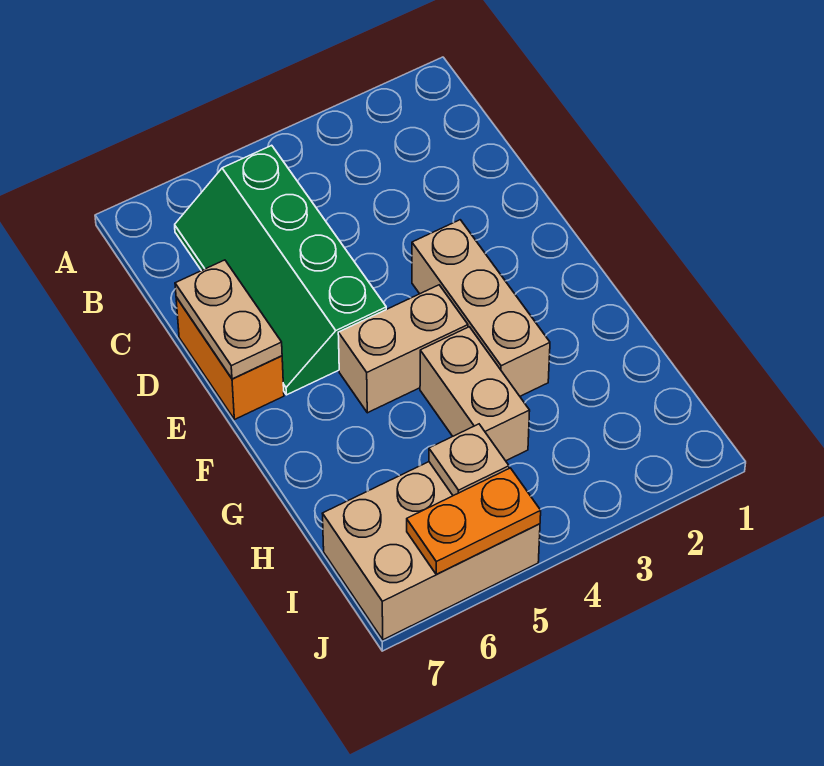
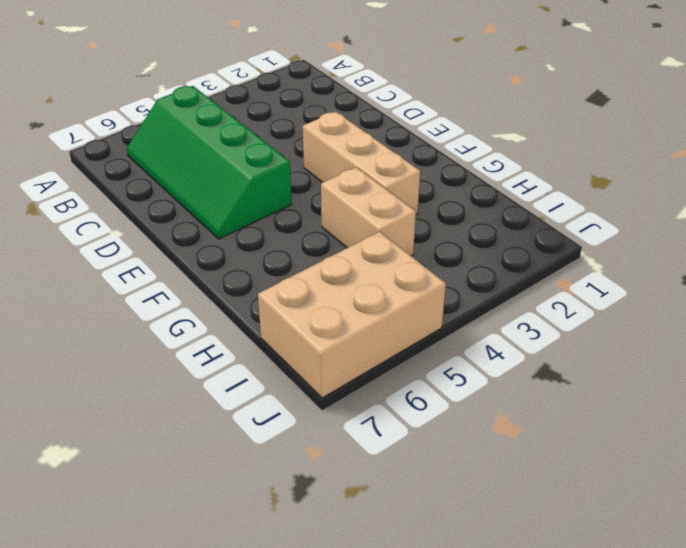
none -> orange 1x2 brick [176,297,284,420]
none -> tan 1x2 brick [338,285,468,413]

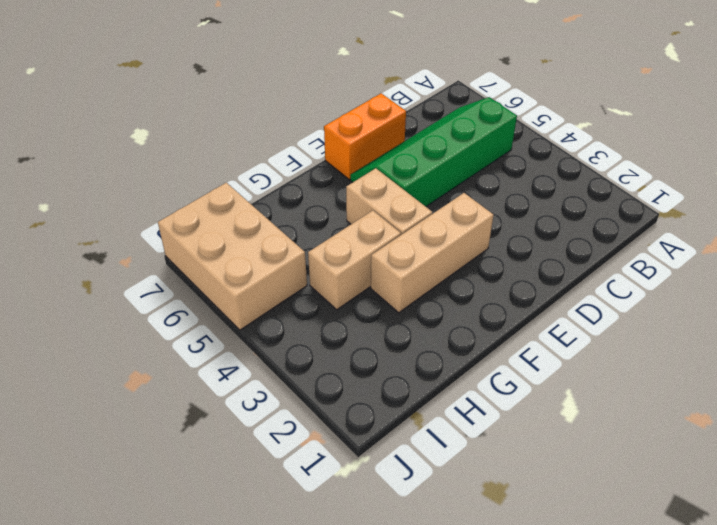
none -> tan 1x2 plate [175,260,282,379]
none -> tan 1x1 plate [429,424,509,496]

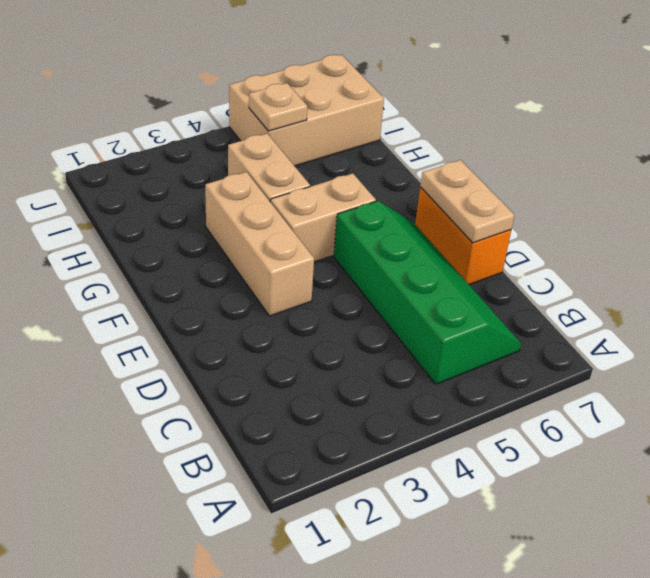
none -> orange 1x2 plate [407,468,541,574]

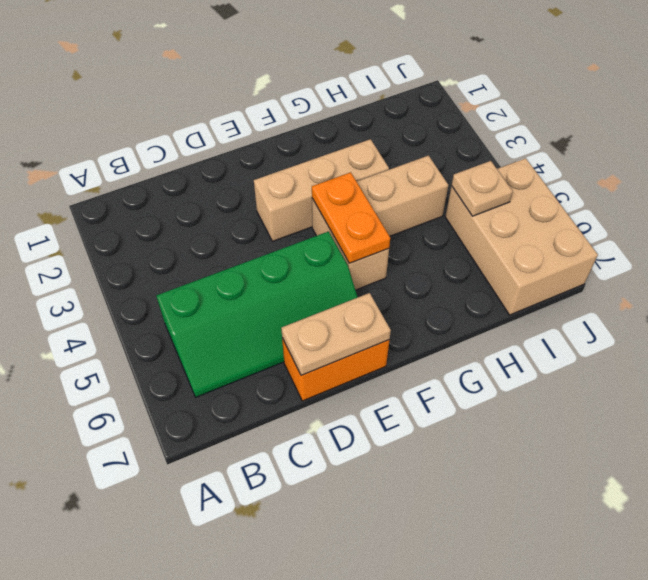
orange 1x2 plate [312,172,390,263] -> orange 1x2 plate moved to [407,468,541,574]

